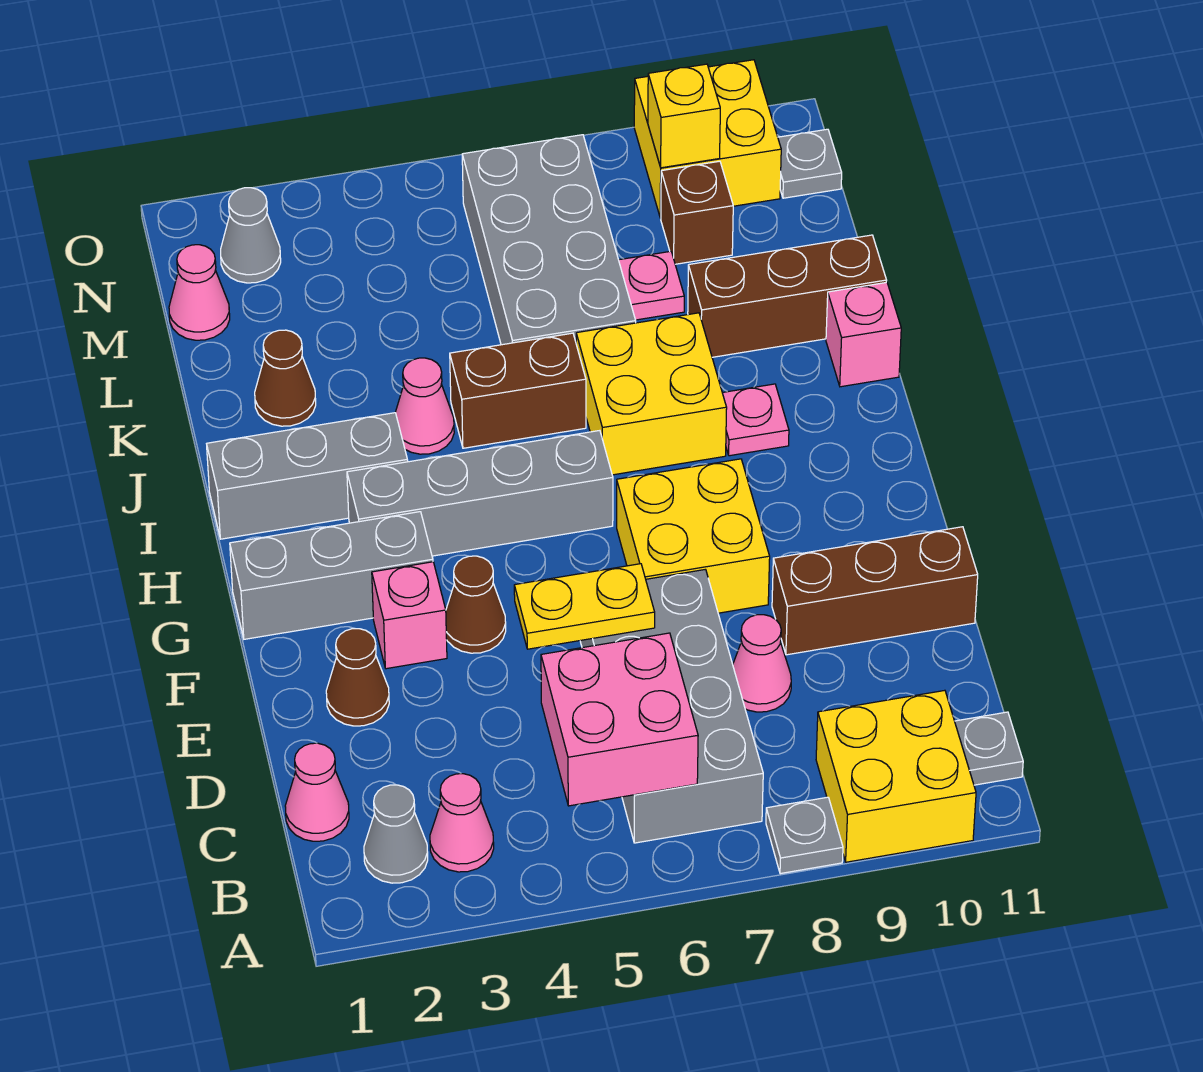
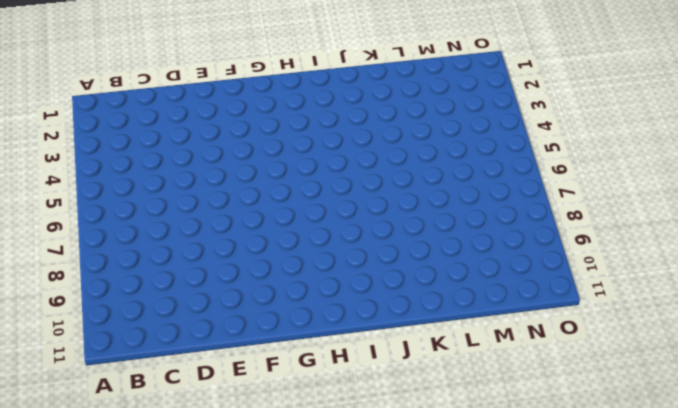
none -> grey 1x1 plate [766,797,843,874]
none -> yellow 2x2 brick [816,690,976,862]
none -> grey 1x1 cone [364,785,428,883]
none -> pink 1x1 cone [430,774,494,872]

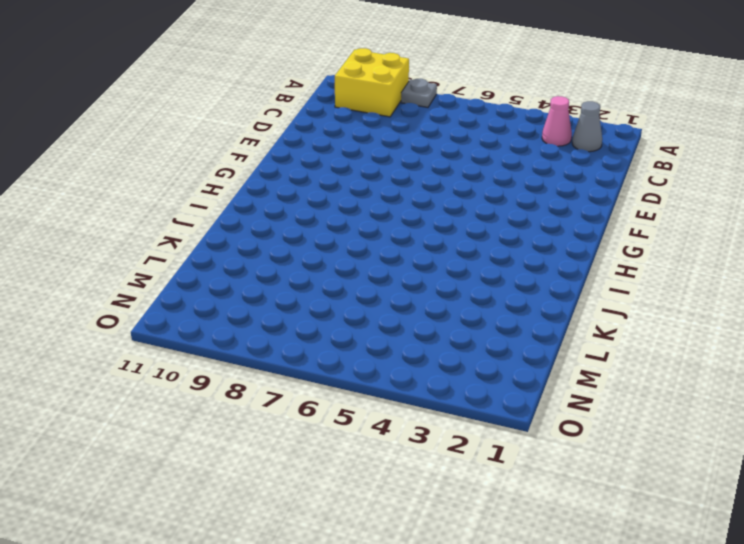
none -> grey 2x4 brick [580,569,763,843]
none -> grey 1x1 plate [955,712,1023,785]
none -> pink 1x1 cone [285,743,349,841]
none -> pink 1x1 cone [733,615,791,712]

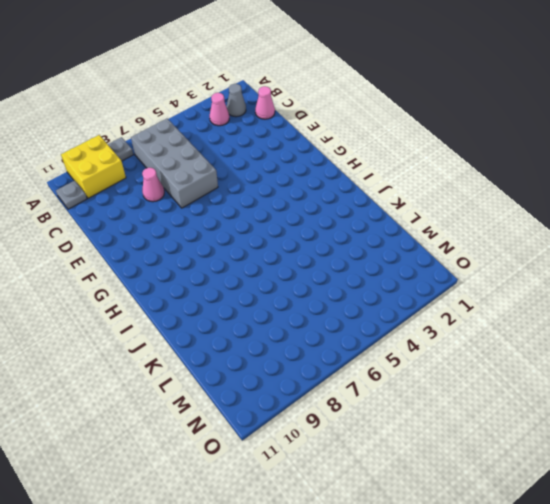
none -> brown 1x1 cone [326,629,389,726]
none -> brown 1x3 brick [772,527,978,655]
none -> pink 1x1 brick [372,562,447,669]
none -> brown 1x1 cone [446,556,506,653]

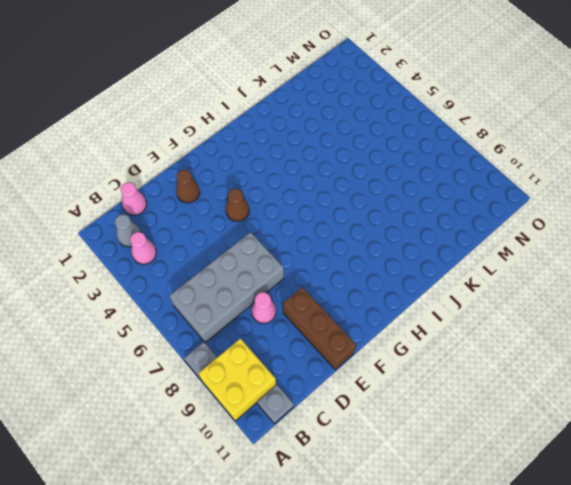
none -> pink 1x1 brick [372,562,447,669]
none -> yellow 2x2 brick [617,459,770,613]
none -> grey 1x3 brick [230,512,433,639]
none -> grey 1x4 brick [347,431,613,556]

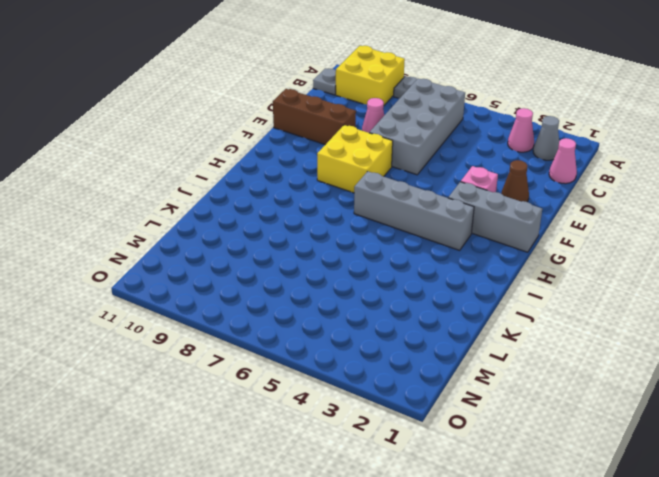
none -> brown 1x1 cone [446,556,506,653]
none -> grey 1x3 brick [207,413,408,539]
none -> yellow 2x2 brick [576,313,727,475]
none -> pink 1x1 plate [723,384,789,456]

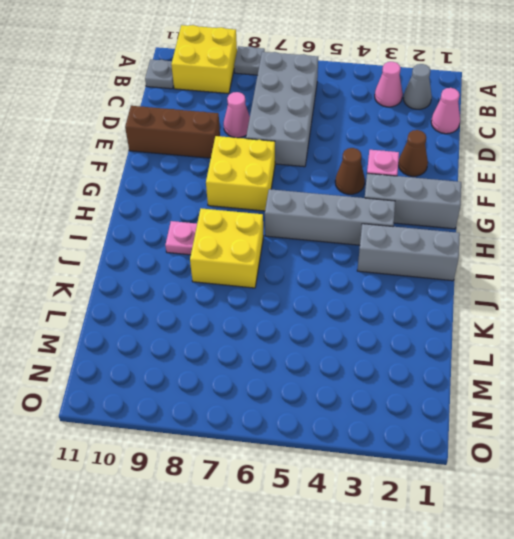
none -> pink 1x1 cone [395,358,454,454]
none -> brown 1x2 brick [450,333,586,448]
none -> pink 1x1 brick [826,282,901,387]
none -> brown 1x1 cone [255,330,316,426]

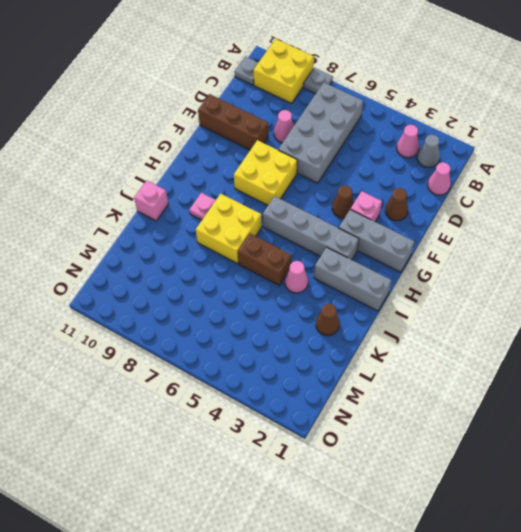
none -> grey 2x4 brick [462,135,636,345]
none -> brown 1x3 brick [688,235,887,357]
none -> pink 1x1 plate [619,251,684,320]
none -> pink 1x1 cone [169,245,230,340]

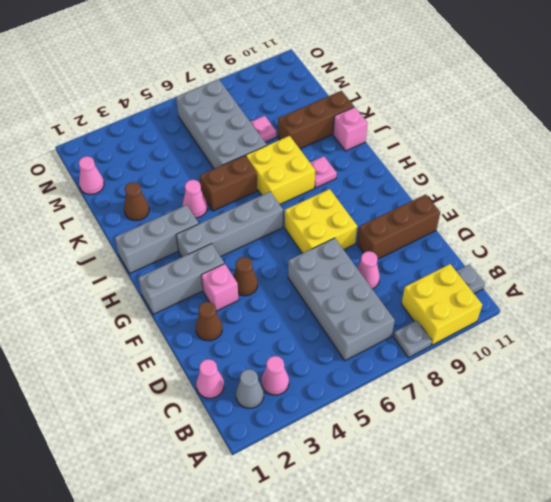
none -> brown 1x1 brick [661,161,733,264]
none -> grey 1x1 cone [221,188,281,283]
none -> yellow 2x2 brick [634,60,781,218]
none -> grey 1x1 plate [778,129,842,198]

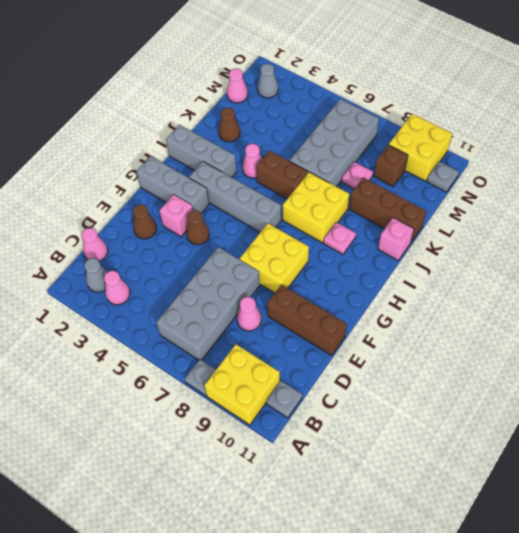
none -> pink 2x2 brick [541,633,698,806]
none -> yellow 1x2 plate [514,564,655,649]
none -> yellow 1x1 brick [648,64,720,168]

